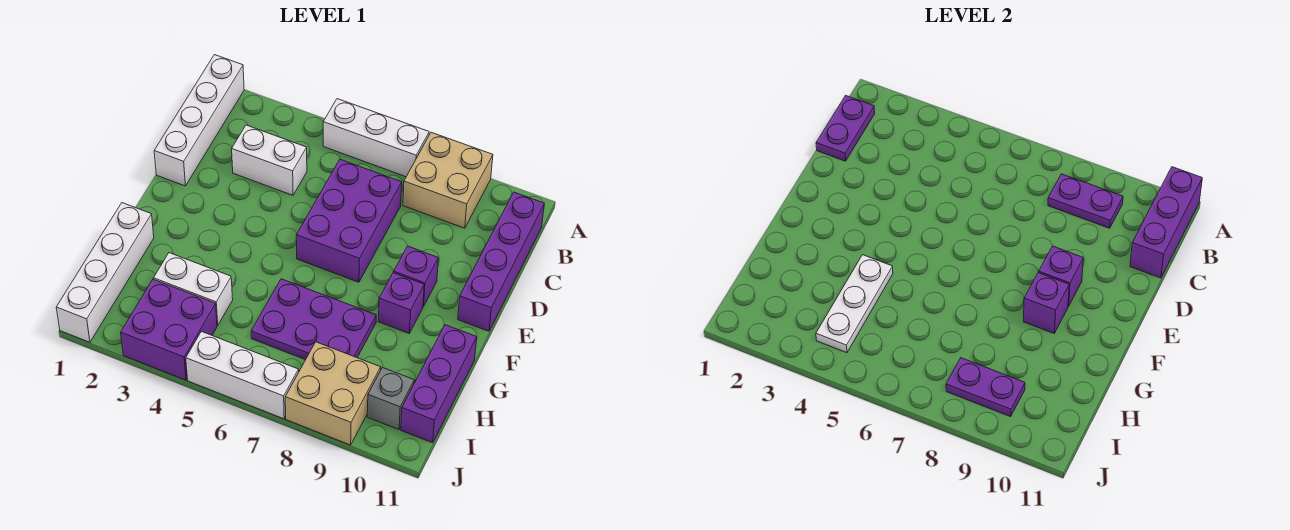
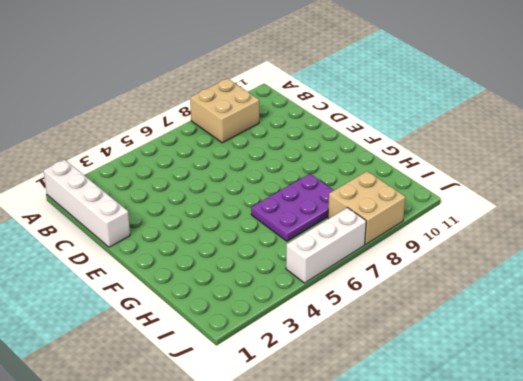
none -> white 1x3 brick [323,99,429,177]
none -> purple 1x4 brick [458,192,544,331]
none -> white 1x2 brick [232,125,307,195]

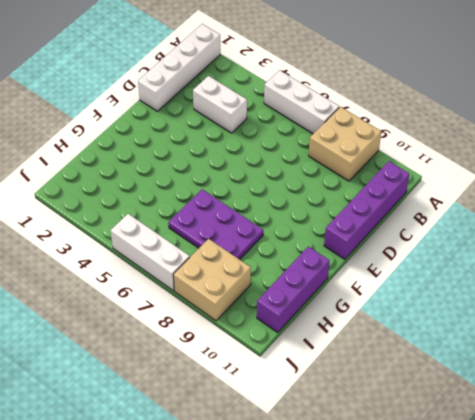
none -> purple 2x3 brick [296,159,402,282]
none -> purple 1x1 brick [393,246,438,307]
none -> purple 1x1 brick [378,273,424,333]

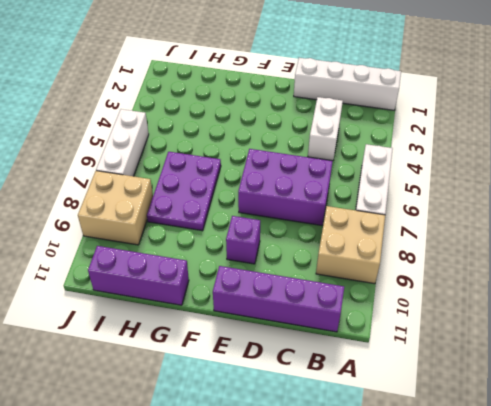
none -> purple 1x1 brick [378,273,424,333]
none -> white 1x4 brick [56,203,154,342]
none -> white 1x2 brick [154,253,233,325]

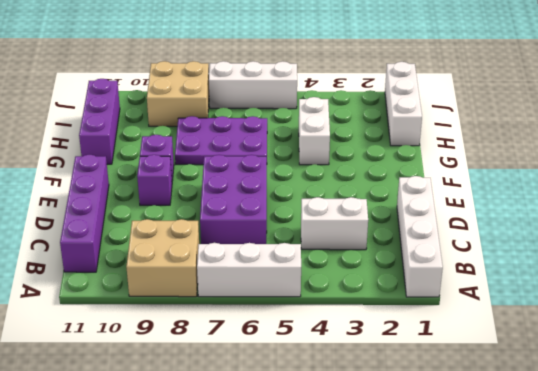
white 1x2 brick [299,97,330,165] -> white 1x2 brick turned to [154,253,233,325]
white 1x3 brick [385,62,422,146] -> white 1x4 brick [56,203,154,342]
none -> purple 2x2 brick [121,279,217,380]
none -> grey 1x1 brick [367,367,414,430]
none -> purple 1x3 brick [1130,167,1202,278]

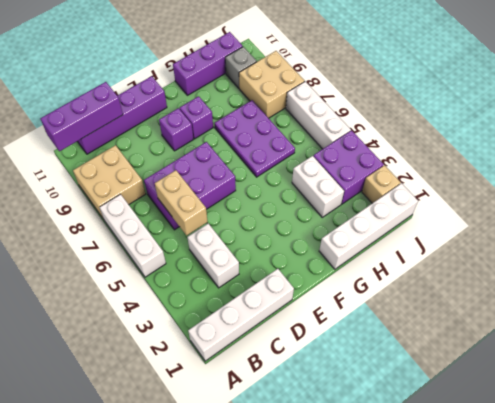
tan 1x2 brick [155,170,208,235] -> none
tan 1x1 brick [362,165,401,203] -> none
none -> purple 1x2 plate [816,95,875,161]
none -> purple 1x2 plate [1048,174,1123,228]
none -> purple 1x1 brick [1038,246,1083,307]

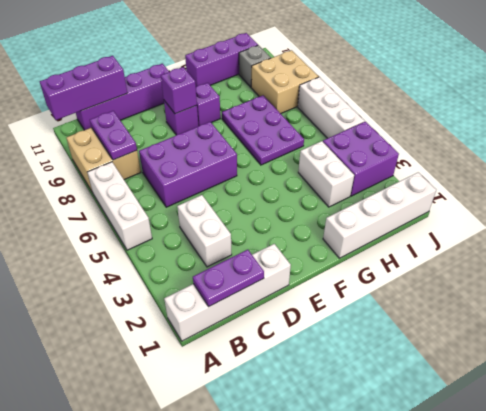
none -> purple 1x1 brick [1023,273,1069,333]
none -> white 1x3 plate [816,255,893,353]
none -> purple 1x2 plate [946,358,1025,417]

